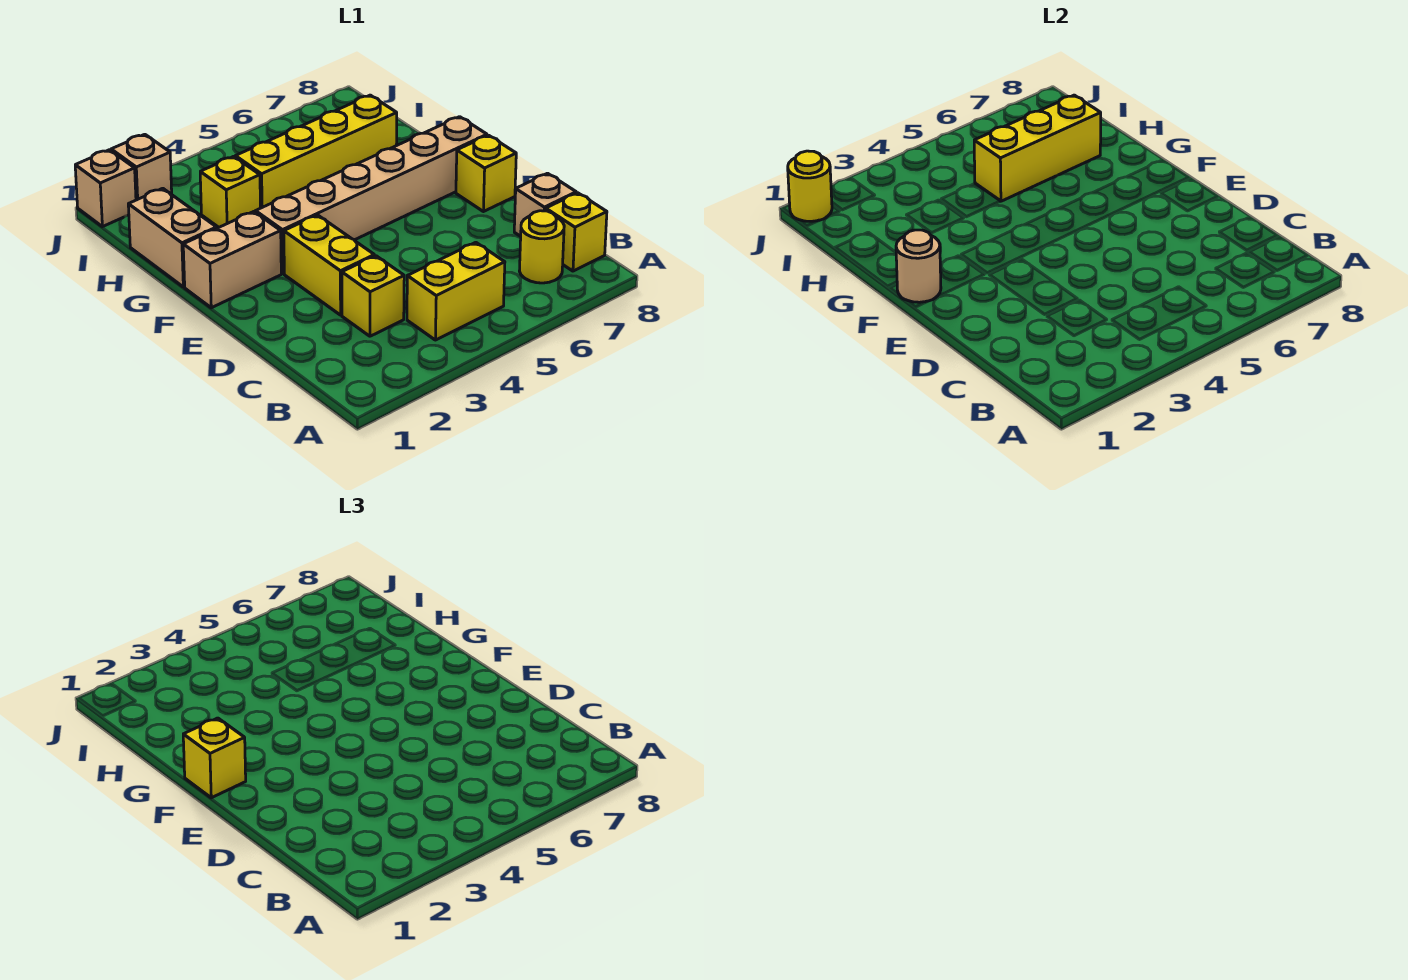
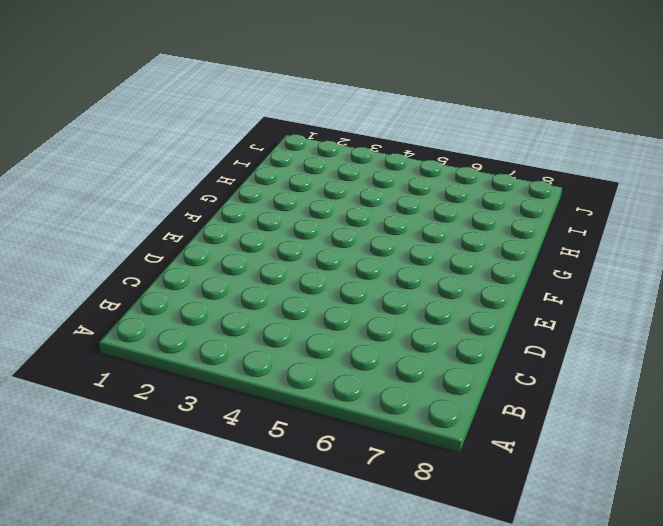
none -> yellow 1x2 brick [407,242,505,340]
none -> yellow 1x1 round brick [520,211,564,283]
none -> yellow 1x1 brick [546,193,607,271]

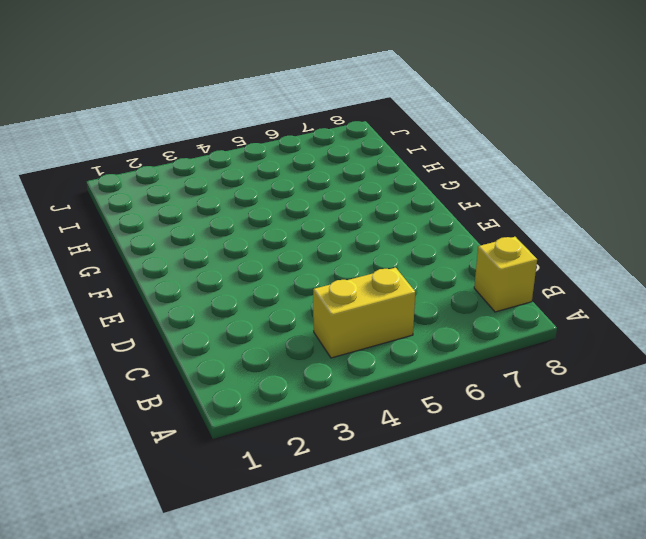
none -> yellow 1x1 round brick [520,211,564,283]
none -> yellow 1x1 brick [342,256,404,336]
none -> tan 1x1 brick [514,173,576,236]

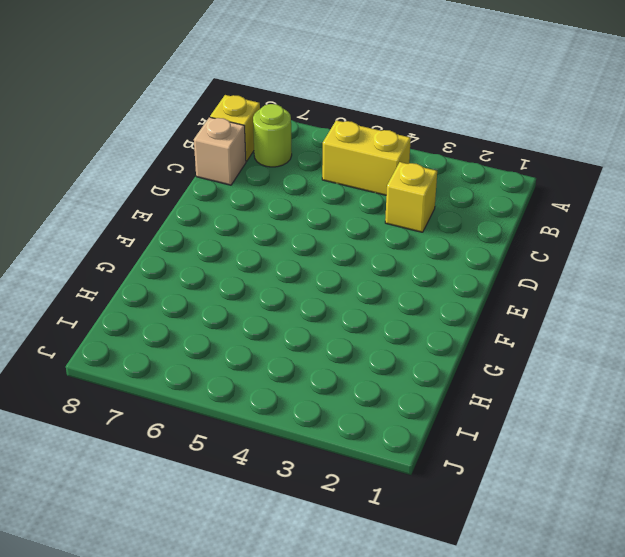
lime 1x1 round brick [253,104,292,167] -> yellow 1x1 round brick [520,211,564,283]
none -> yellow 1x2 brick [284,215,374,315]
none -> yellow 1x1 brick [456,135,516,212]
none -> tan 1x2 brick [183,212,281,308]

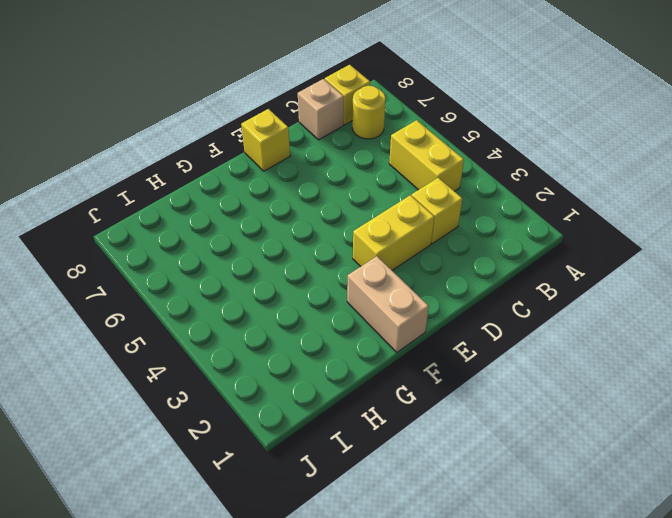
none -> tan 1x6 brick [256,117,487,274]
none -> tan 1x2 brick [128,188,217,287]
none -> yellow 1x1 brick [200,156,261,227]

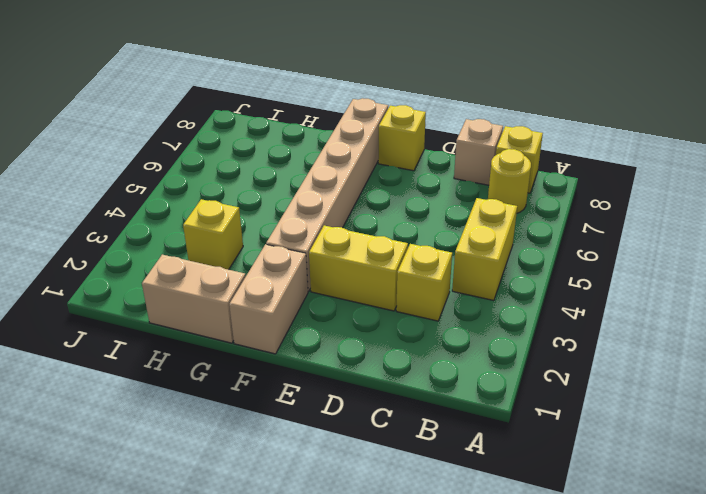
none -> yellow 1x4 brick [235,95,397,208]
none -> tan 1x1 brick [75,150,136,227]
none -> tan 1x1 brick [111,134,172,200]

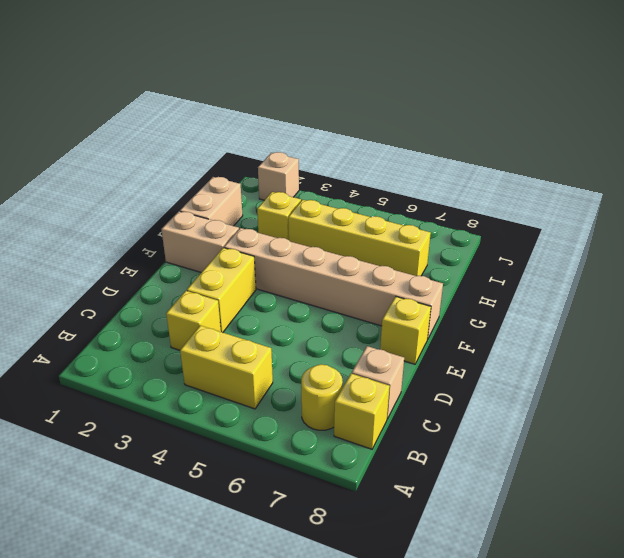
none -> tan 1x1 brick [75,150,136,227]
none -> tan 1x1 round brick [896,230,941,302]
none -> yellow 1x3 brick [974,95,1101,201]

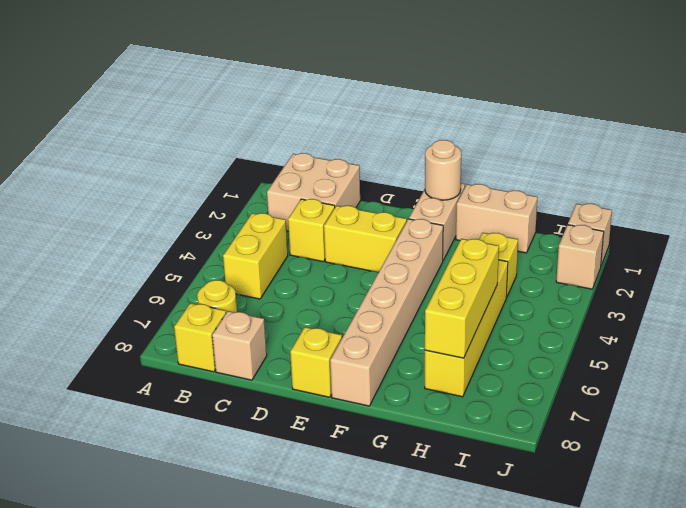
tan 2x2 brick [267,153,360,231] -> none
none -> yellow 1x1 round brick [788,151,832,221]
none -> yellow 1x1 brick [183,718,246,798]

